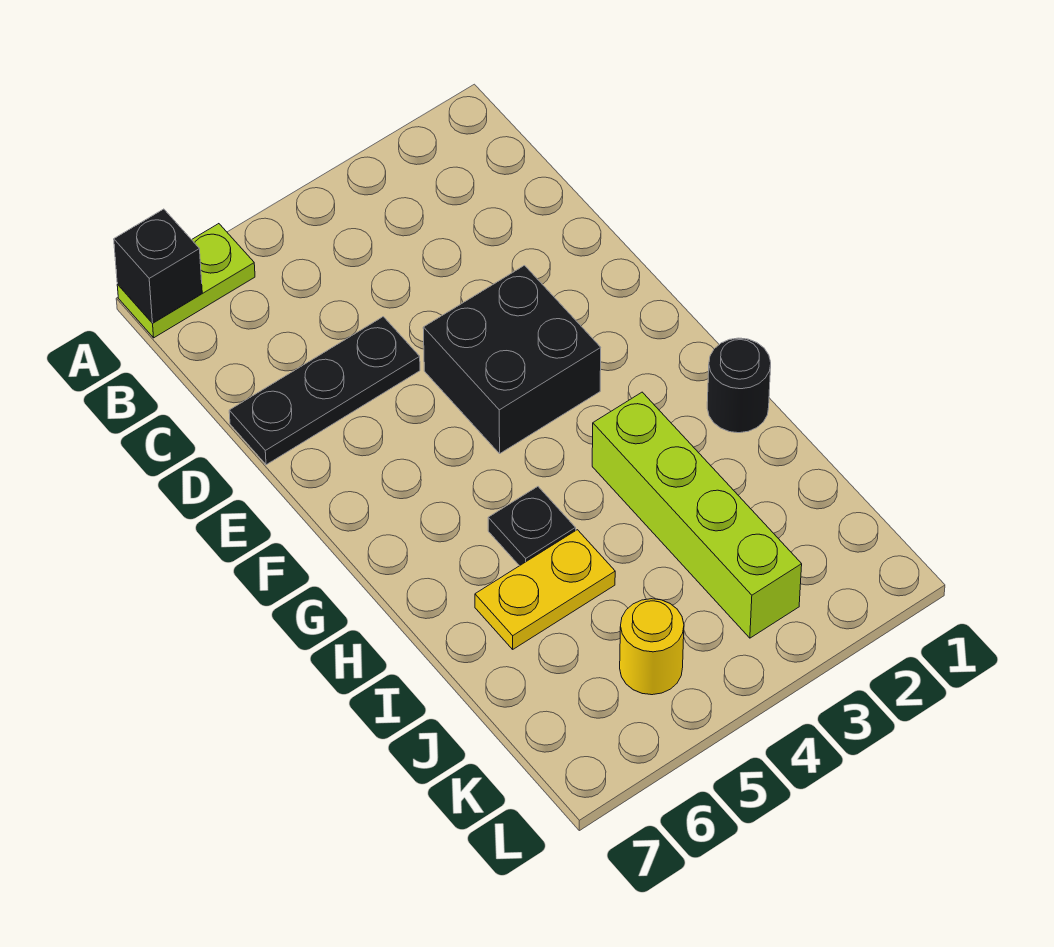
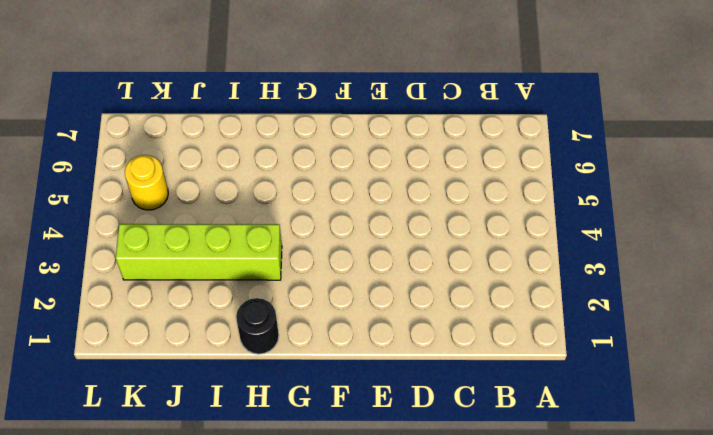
none -> lime 1x2 plate [117,224,255,338]
none -> black 1x3 plate [229,317,420,465]

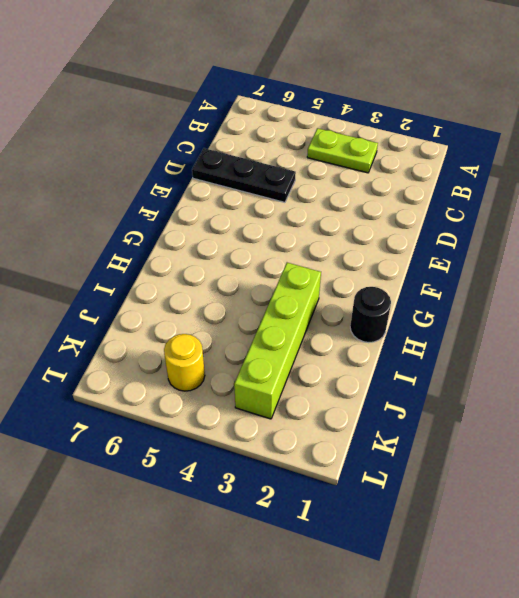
lime 1x2 plate [307,128,378,173] -> lime 1x2 plate moved to [117,224,255,338]
none -> black 2x2 brick [423,266,601,453]
none -> black 1x1 plate [488,487,576,566]

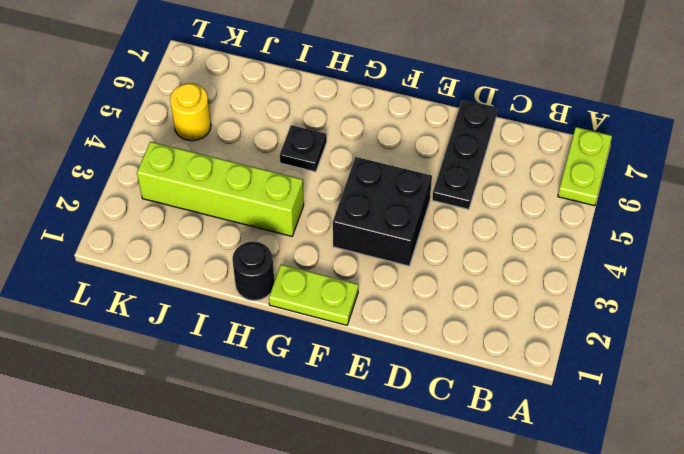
lime 1x2 plate [269,265,358,325] -> none
none -> yellow 1x2 plate [475,530,615,649]
none -> black 1x1 brick [114,209,202,323]

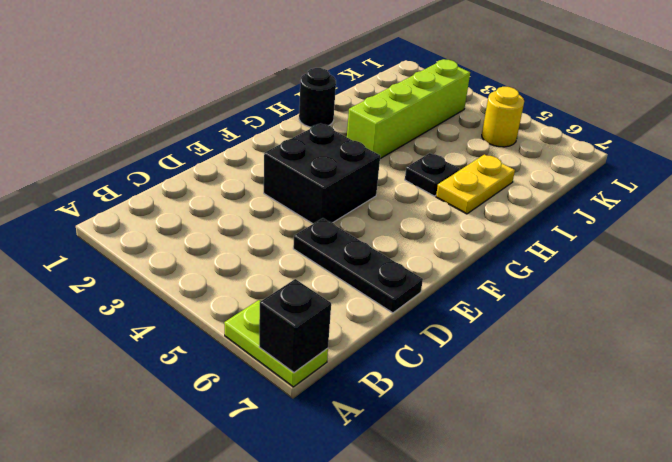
yellow 1x2 plate [436,154,515,214] -> yellow 1x2 plate turned to [475,530,615,649]

